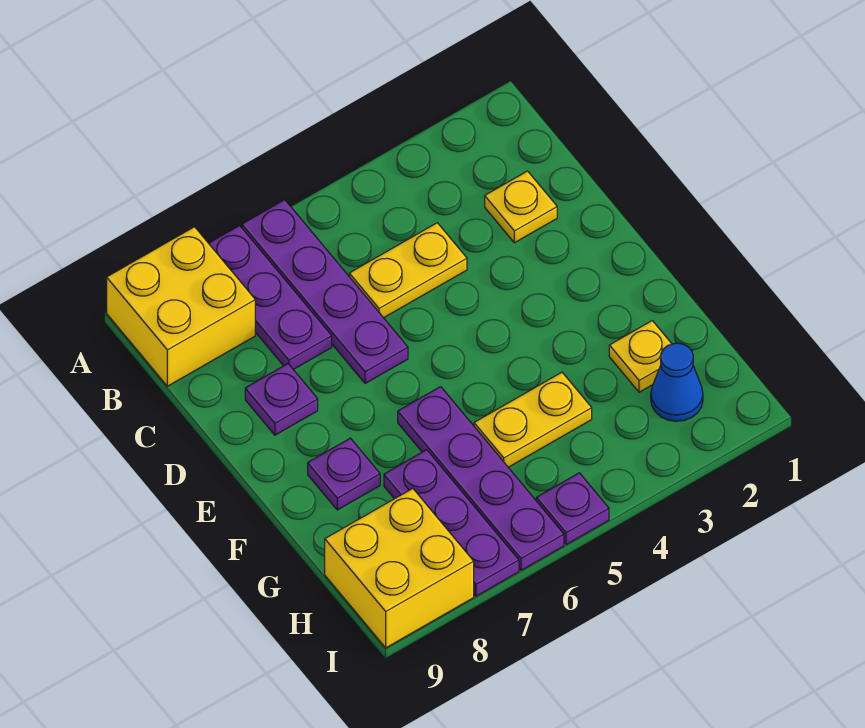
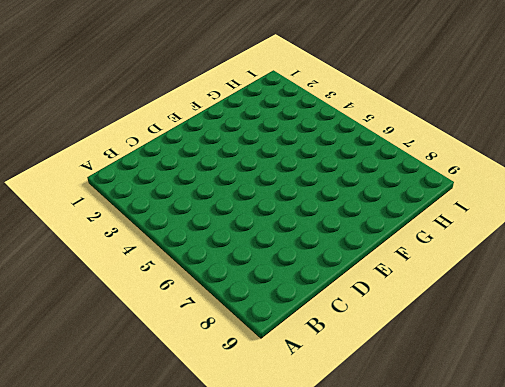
none -> purple 1x4 plate [242,200,408,384]
none -> purple 1x3 plate [209,226,332,370]
none -> yellow 2x2 brick [107,227,255,386]

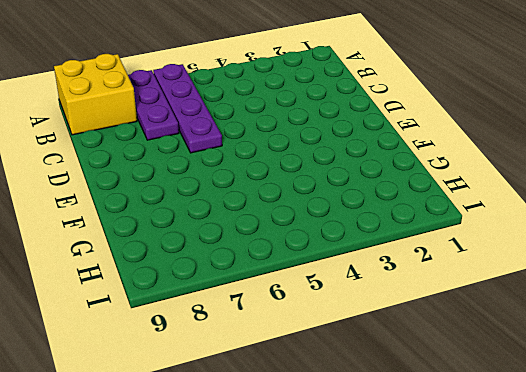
none -> yellow 1x1 plate [485,171,557,243]
none -> yellow 1x2 plate [349,223,467,318]
none -> purple 1x1 plate [245,364,318,435]

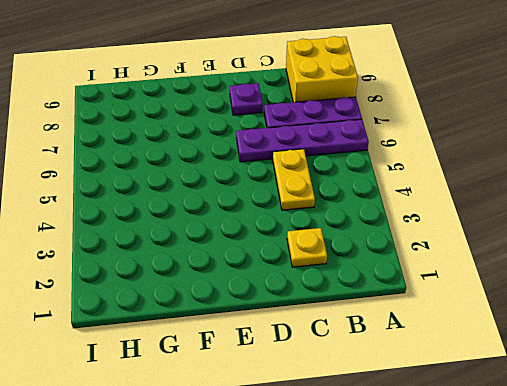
none -> purple 1x4 plate [398,387,564,570]
none -> purple 1x1 plate [308,438,380,510]
none -> yellow 1x1 plate [609,321,672,392]

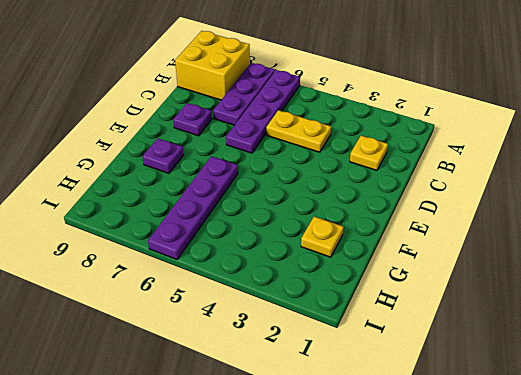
none -> yellow 1x2 plate [474,372,592,467]
none -> purple 1x3 plate [384,450,519,596]
none -> blue 1x1 cone [651,343,703,421]

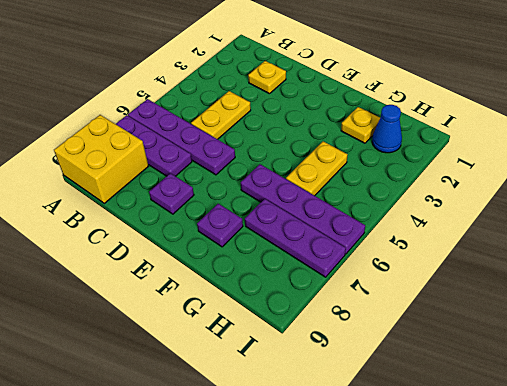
none -> yellow 2x2 brick [325,489,474,648]
none -> purple 1x1 plate [536,473,609,545]

